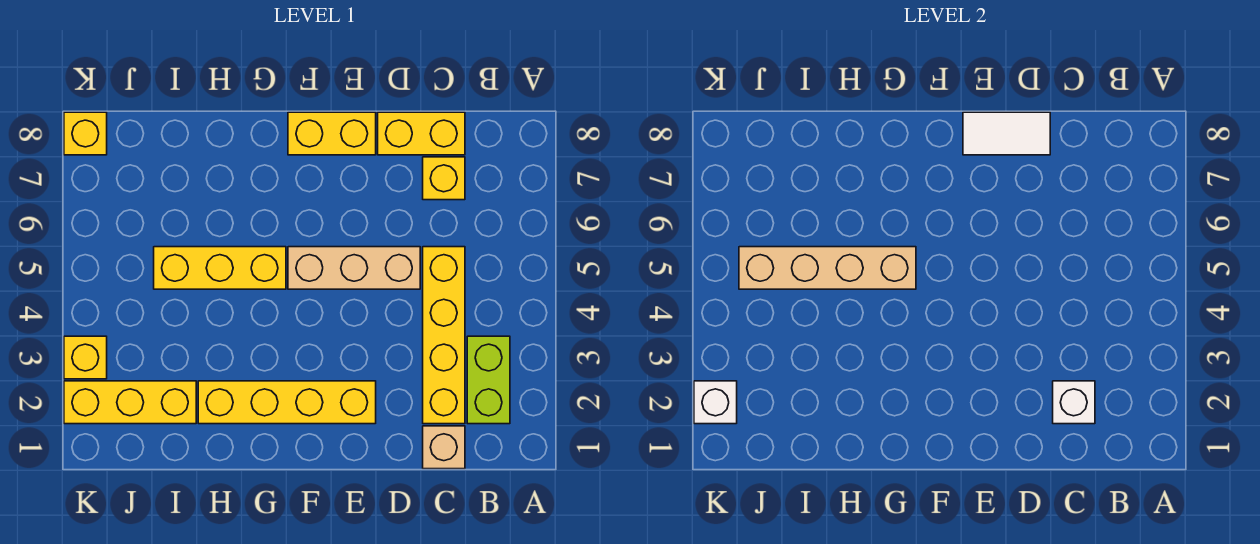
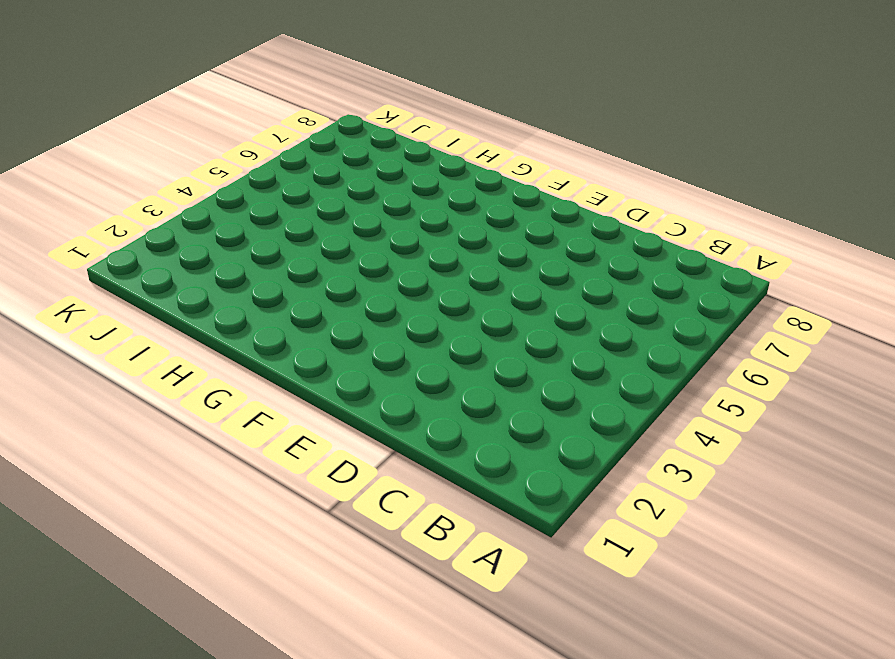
none -> lime 1x2 brick [467,336,510,424]
none -> tan 1x1 brick [423,426,465,469]
none -> yellow 1x4 brick [423,247,465,424]

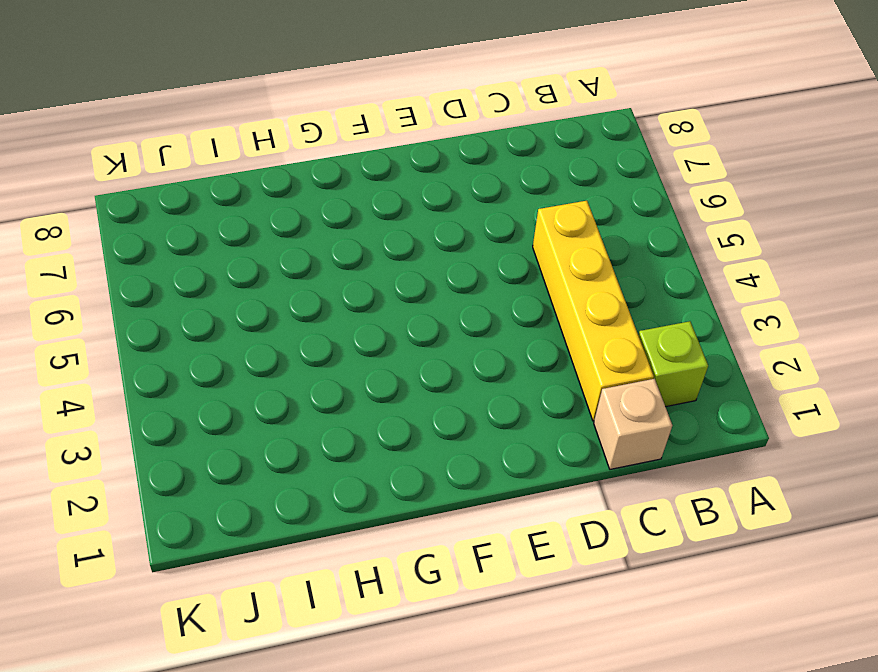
lime 1x1 brick [638,321,708,407] -> lime 1x2 brick [467,336,510,424]
none -> yellow 1x1 brick [423,157,465,200]
none -> yellow 1x2 brick [378,112,465,155]
none -> tan 1x3 brick [288,247,420,289]

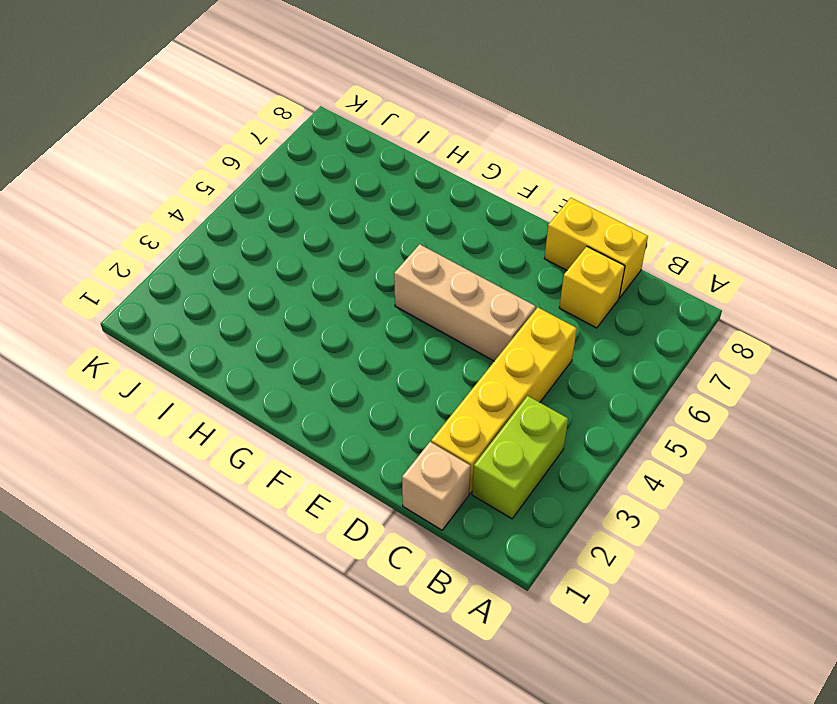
none -> yellow 1x4 brick [198,381,376,424]
none -> yellow 1x2 brick [288,112,376,155]
none -> yellow 1x3 brick [154,247,286,289]

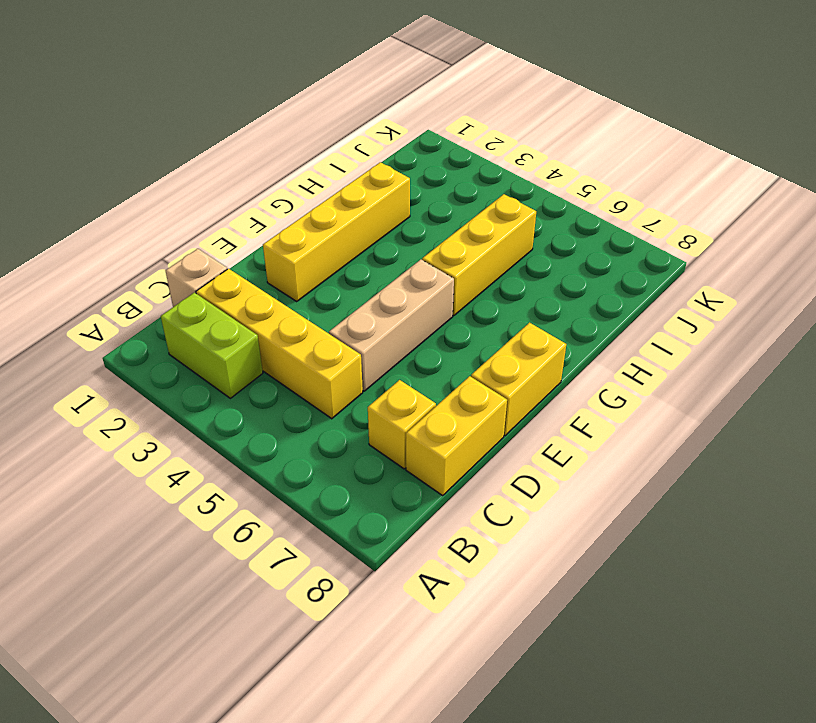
none -> yellow 1x3 brick [64,381,196,424]
none -> yellow 1x1 brick [64,336,107,379]
none -> yellow 1x1 brick [64,112,107,155]

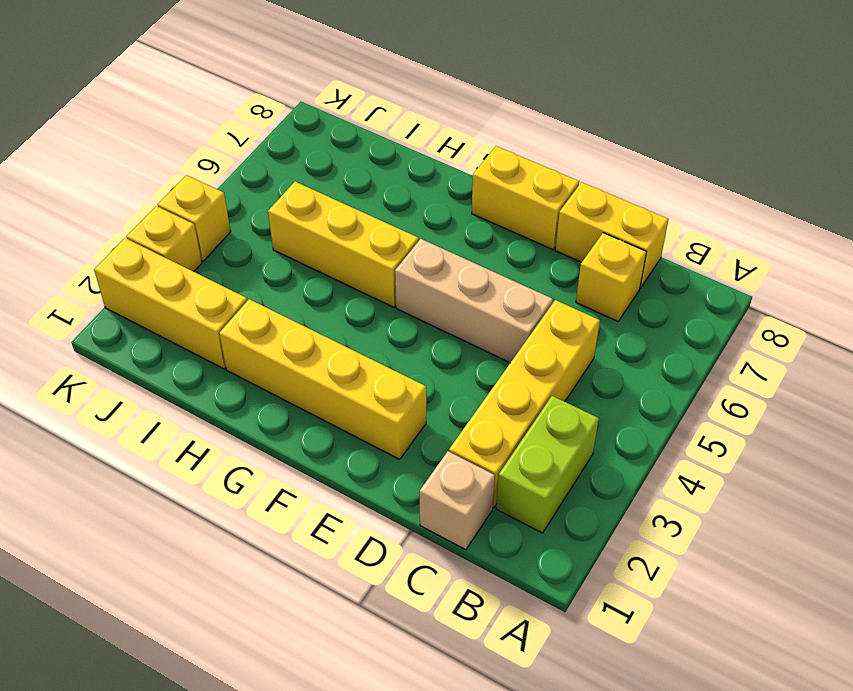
yellow 1x1 brick [158,175,231,261] -> yellow 1x1 brick moved to [64,112,107,155]
none -> white 1x1 brick [1053,381,1095,424]
none -> white 1x2 tile [963,112,1050,155]
none -> tan 1x4 brick [739,247,916,289]

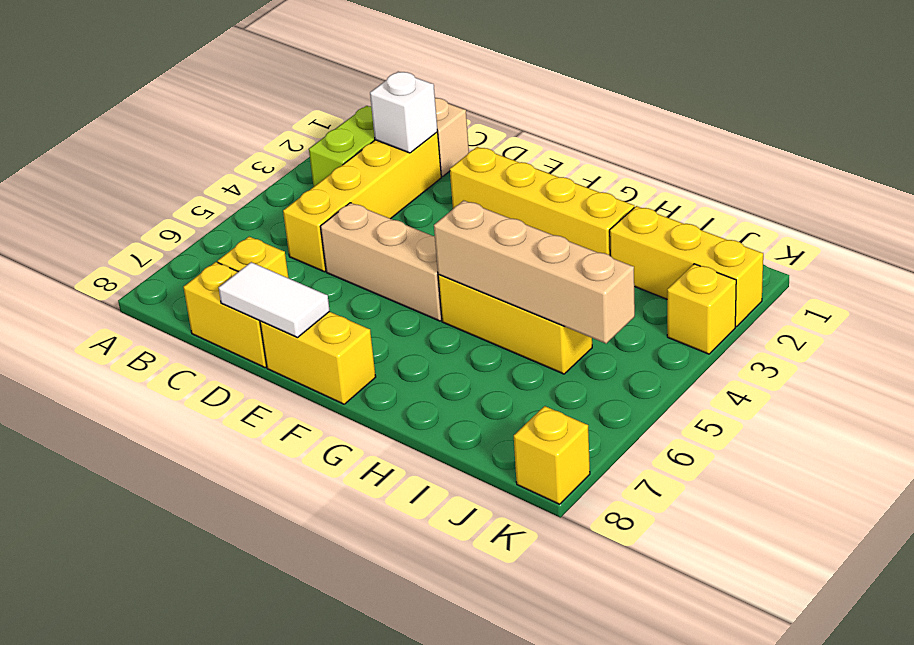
none -> white 1x1 brick [694,381,737,424]

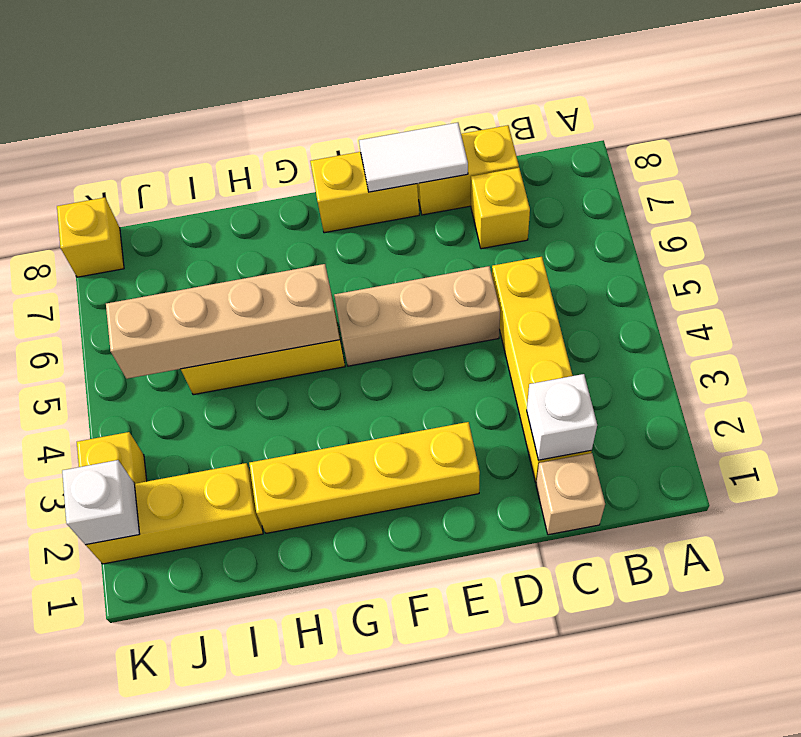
none -> lime 1x2 brick [467,336,510,424]

